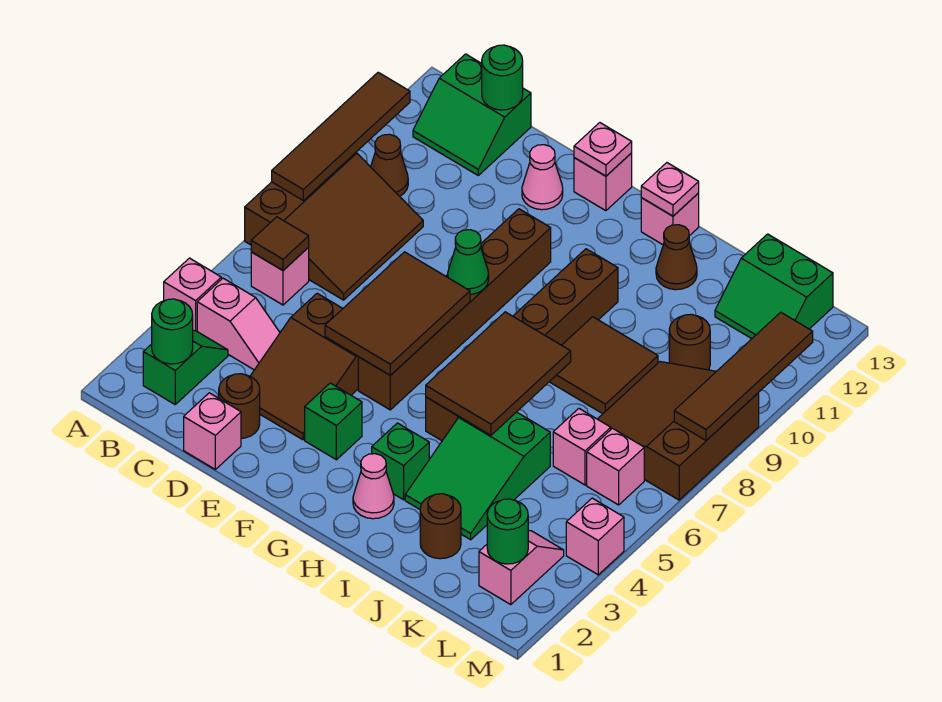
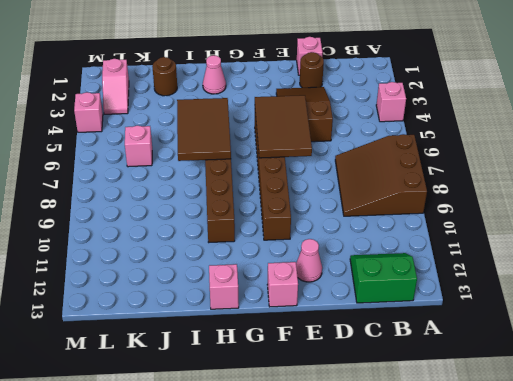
none -> green 1x2 slope [143,331,228,404]
none -> pink 1x2 slope [197,278,280,370]
none -> pink 1x1 brick [251,247,309,305]
none -> brown 1x1 cone [371,134,408,196]

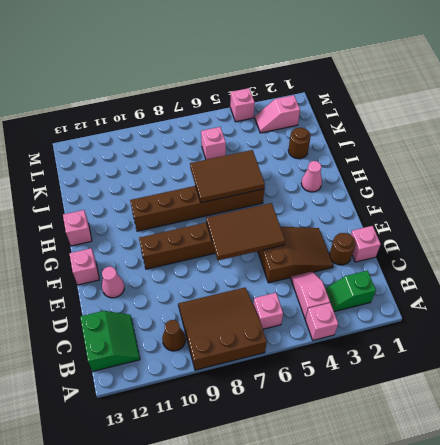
none -> green 1x1 brick [305,383,362,460]
none -> green 1x1 brick [372,423,429,500]
none -> green 2x3 slope [405,412,550,540]
none -> brown 2x2 tile [550,317,658,414]

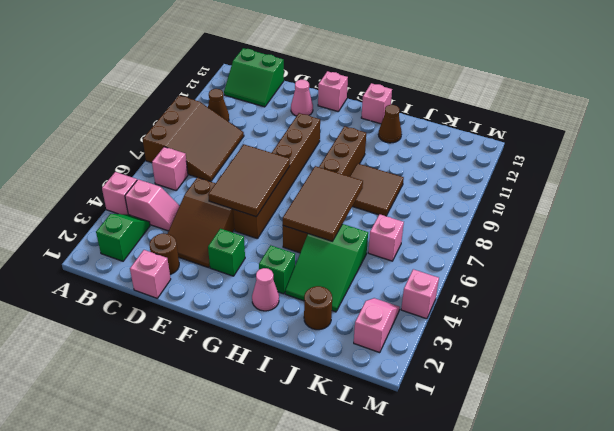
none -> brown 3x3 slope [598,362,759,500]
none -> brown 1x1 round brick [669,314,710,370]
none -> green 2x2 slope [715,234,833,339]
none -> pink 1x1 brick [587,428,644,505]

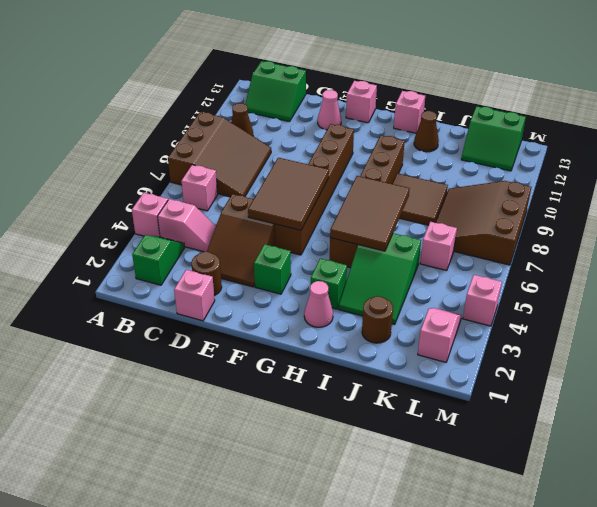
none -> brown 1x1 round brick [669,314,710,370]
none -> pink 1x1 brick [587,428,644,505]
none -> brown 1x4 tile [272,72,410,200]
none -> green 1x1 round brick [152,299,193,364]

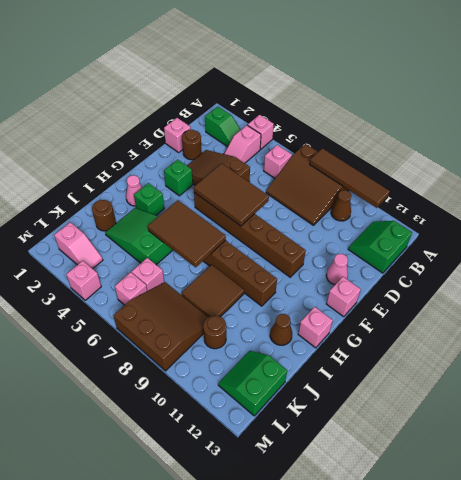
none -> green 1x1 round brick [152,299,193,364]
none -> brown 1x1 tile [251,217,309,270]
none -> green 1x1 round brick [482,45,523,110]
none -> green 1x1 cone [448,230,489,294]

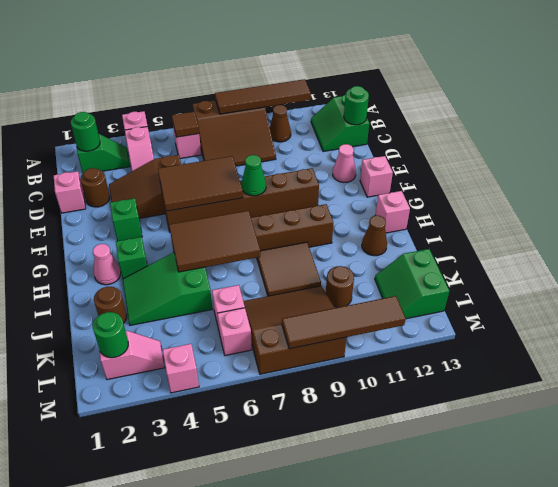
none -> pink 1x1 plate [574,123,632,176]
none -> pink 1x1 plate [641,163,699,216]

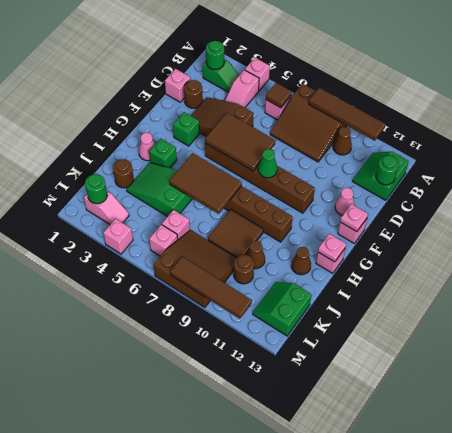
brown 1x1 cone [246,241,265,269] -> none

